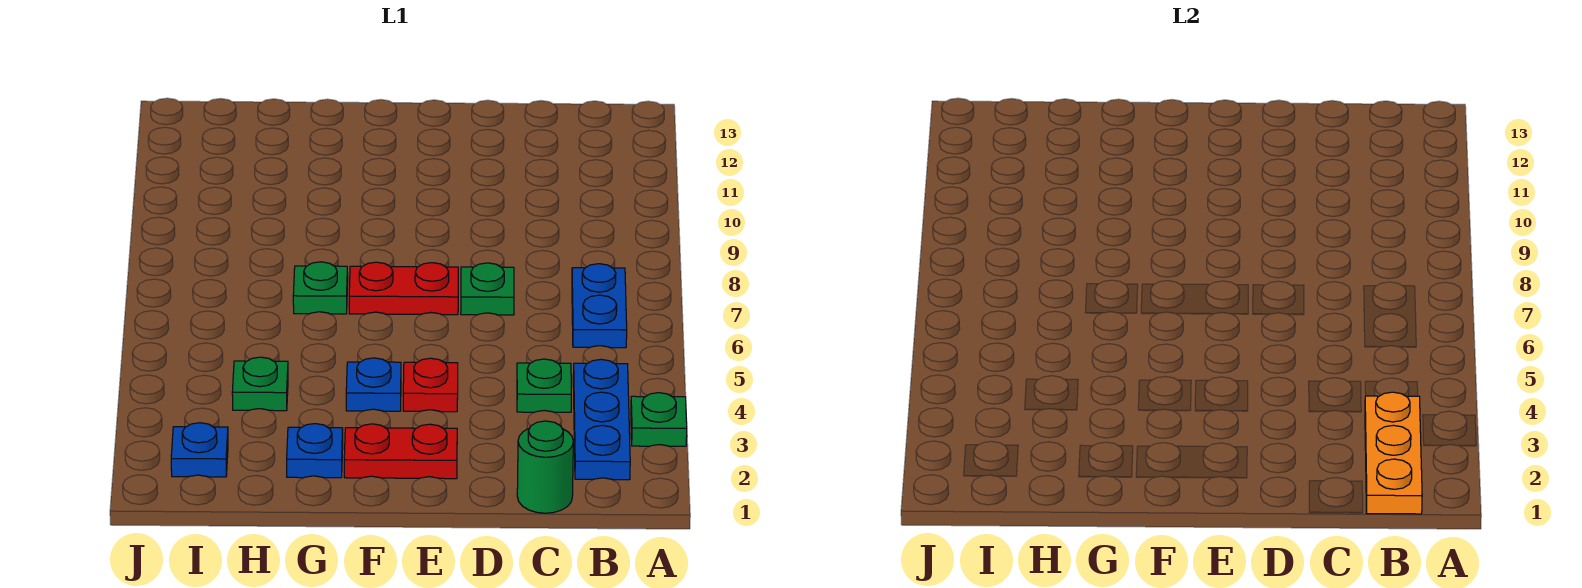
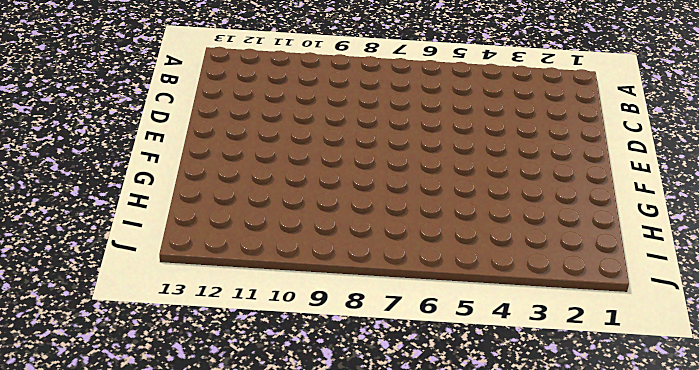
none -> green 1x1 plate [631,393,687,446]
none -> blue 1x3 plate [573,359,630,480]
none -> blue 1x2 plate [572,264,627,348]

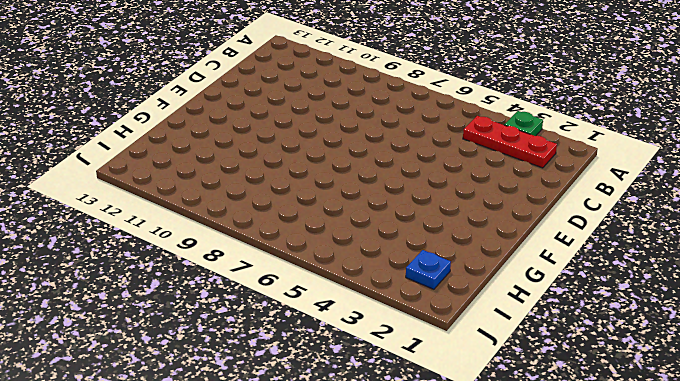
red 1x3 plate [463,116,557,168] -> blue 1x3 plate [573,359,630,480]
none -> blue 1x2 plate [572,264,627,348]
none -> green 1x1 round brick [517,421,573,513]
none -> green 1x1 plate [517,359,571,412]

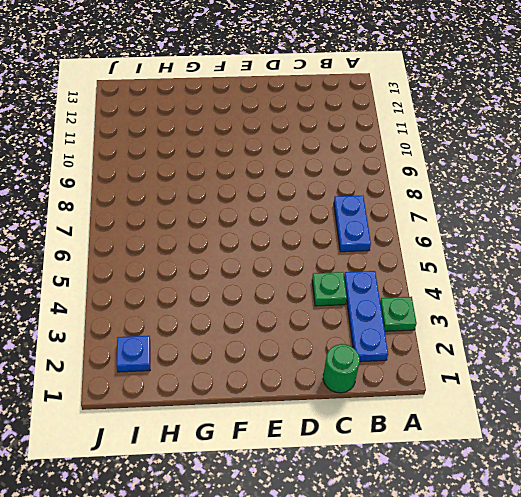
none -> green 1x1 plate [461,263,514,315]
none -> red 1x2 plate [344,424,457,479]
none -> red 1x1 plate [403,358,458,412]

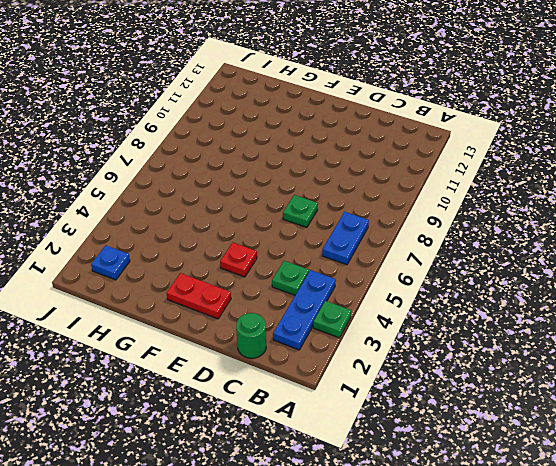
none -> red 1x2 plate [349,262,458,315]
none -> blue 1x1 plate [346,358,401,411]
none -> blue 1x1 plate [287,424,343,478]

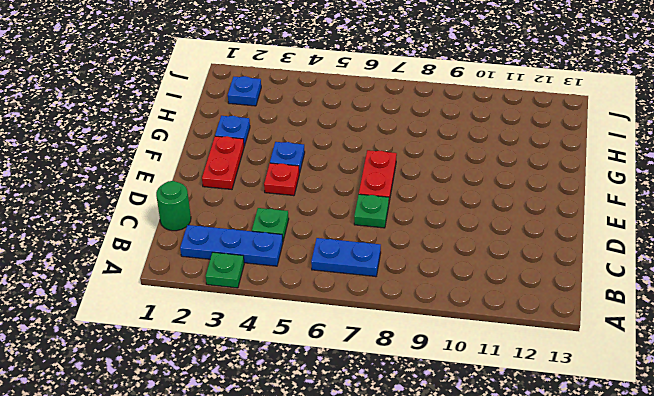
none -> green 1x1 plate [293,262,348,314]
none -> green 1x1 plate [232,357,288,411]
none -> orange 1x3 plate [1365,392,1422,514]

